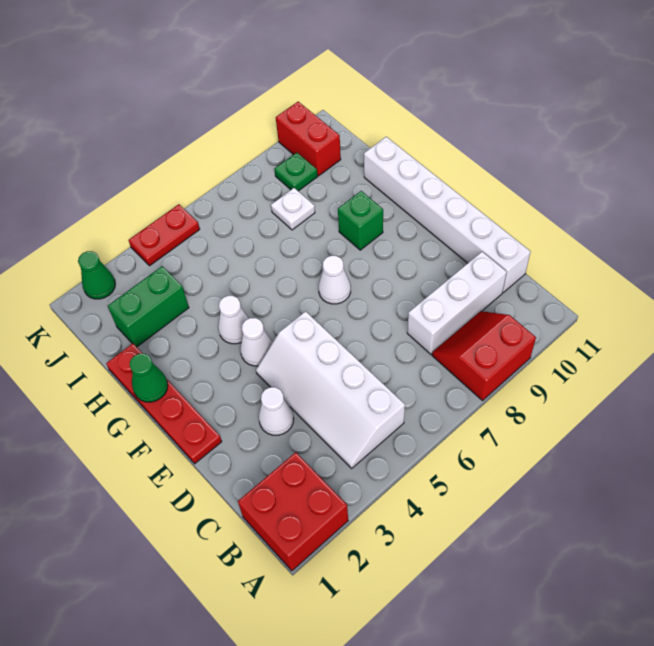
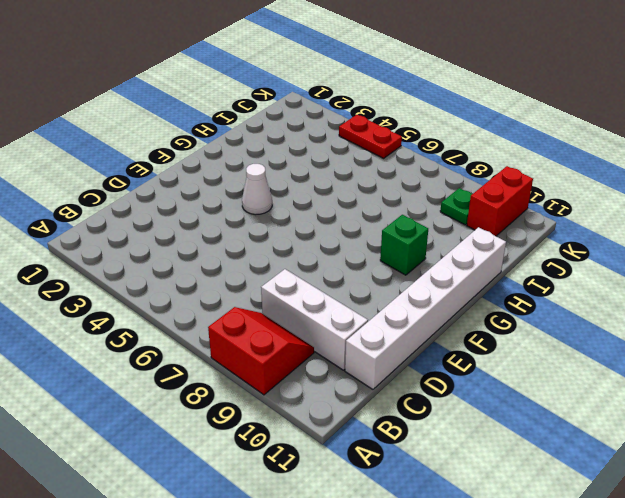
none -> red 2x2 brick [238,452,348,571]
none -> white 2x4 slope [256,311,405,468]
none -> white 1x1 cone [259,387,294,435]

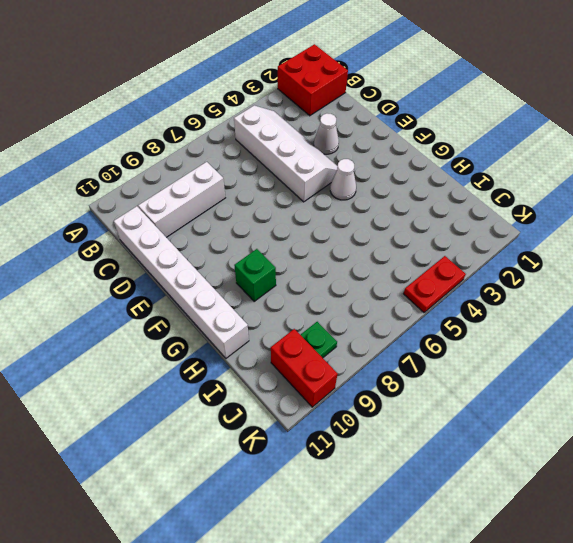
none -> red 2x2 slope [432,311,536,401]
none -> red 1x4 plate [106,344,222,464]
none -> white 1x1 cone [318,256,351,304]

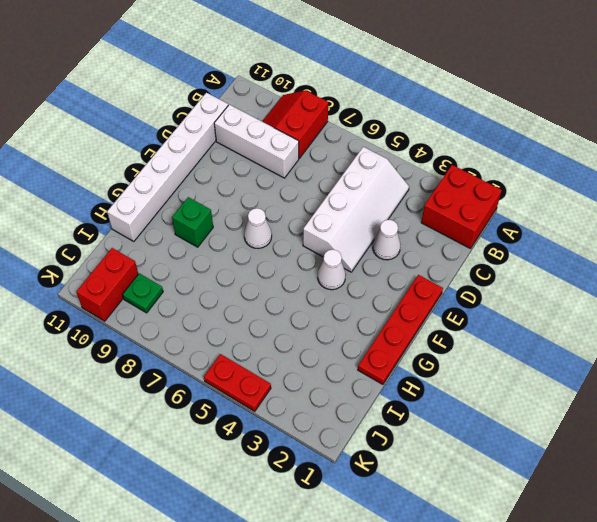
red 2x2 slope [262,90,328,158] -> red 2x2 slope turned to [432,311,536,401]
none -> white 1x1 cone [218,296,249,344]
none -> green 1x2 brick [108,266,189,347]
none -> white 1x1 plate [271,188,315,230]

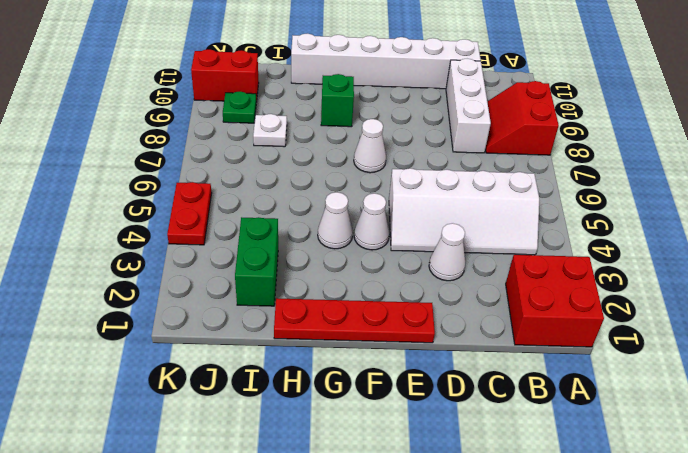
none -> green 1x1 cone [78,251,115,299]
none -> green 1x1 cone [130,354,168,402]

